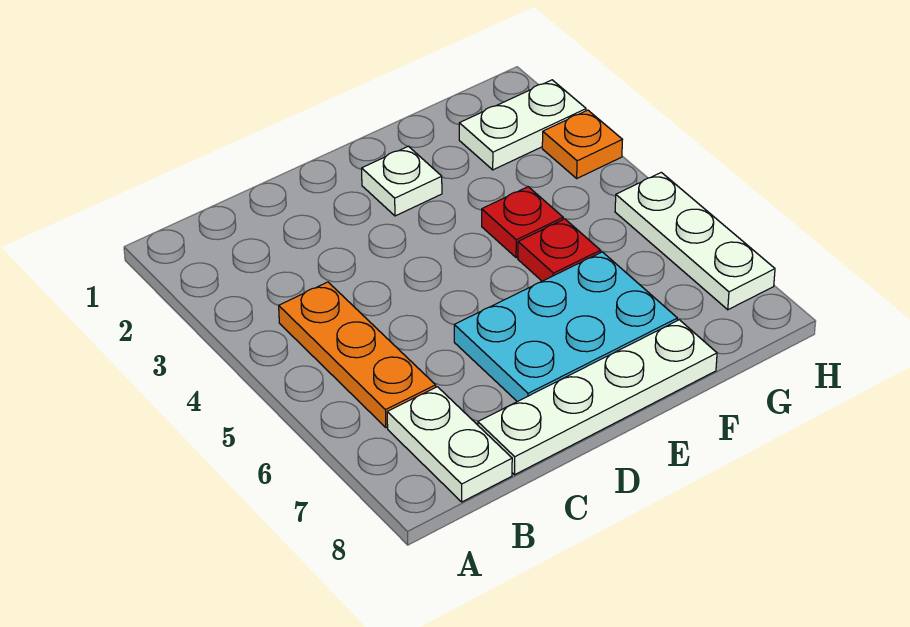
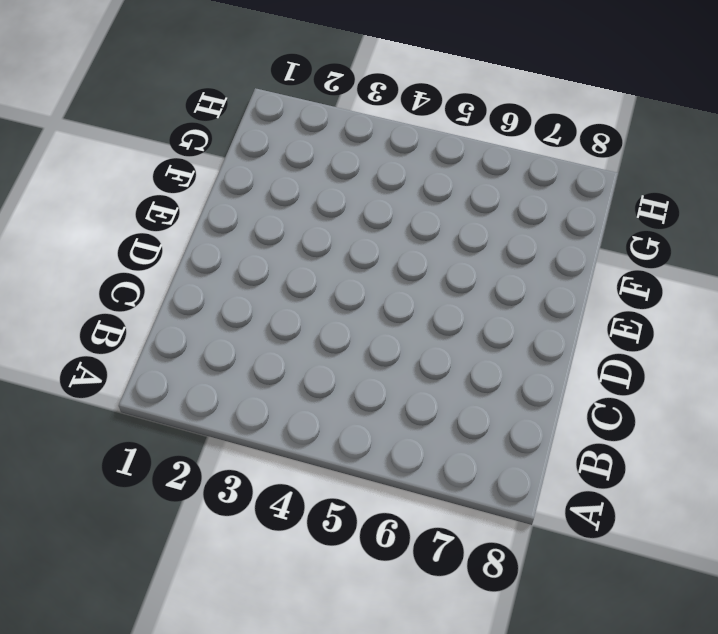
none -> orange 1x3 plate [279,282,436,427]
none -> white 1x2 plate [387,387,512,502]

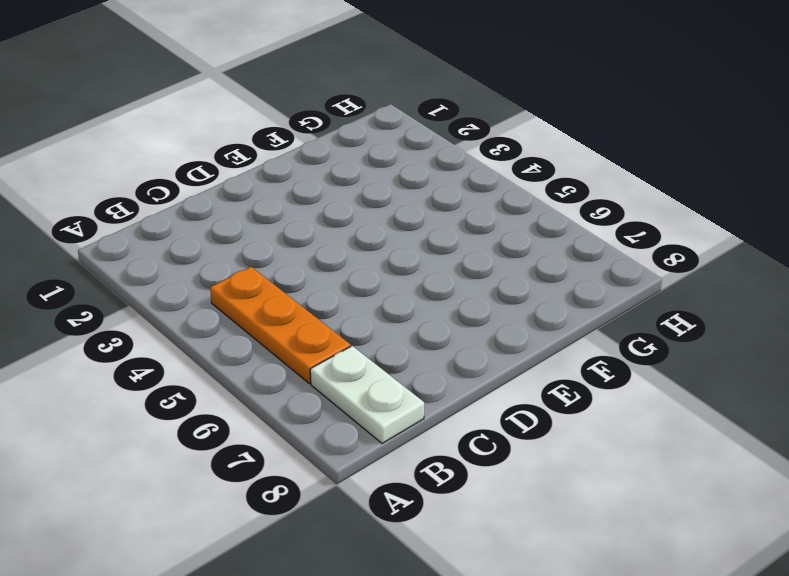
none -> white 1x4 plate [478,320,717,475]
none -> cyan 2x3 plate [454,252,677,402]

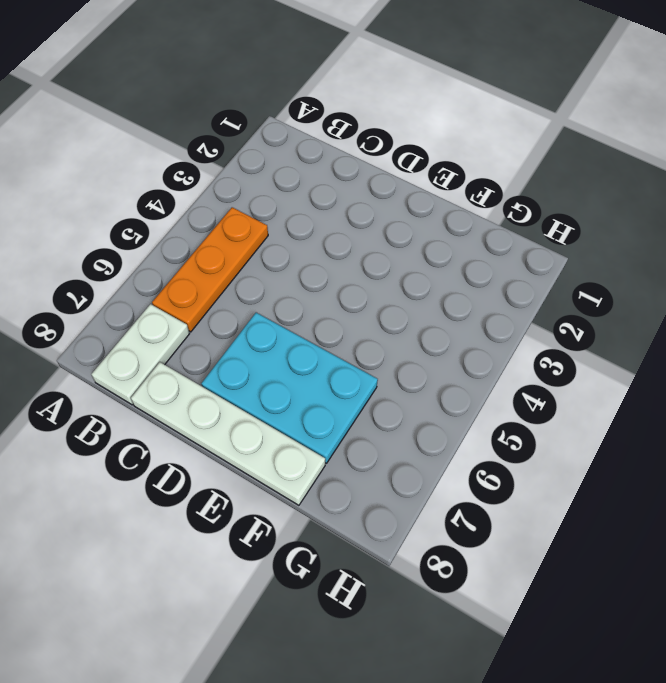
none -> white 1x1 plate [362,146,442,216]
none -> red 1x1 plate [482,187,563,258]

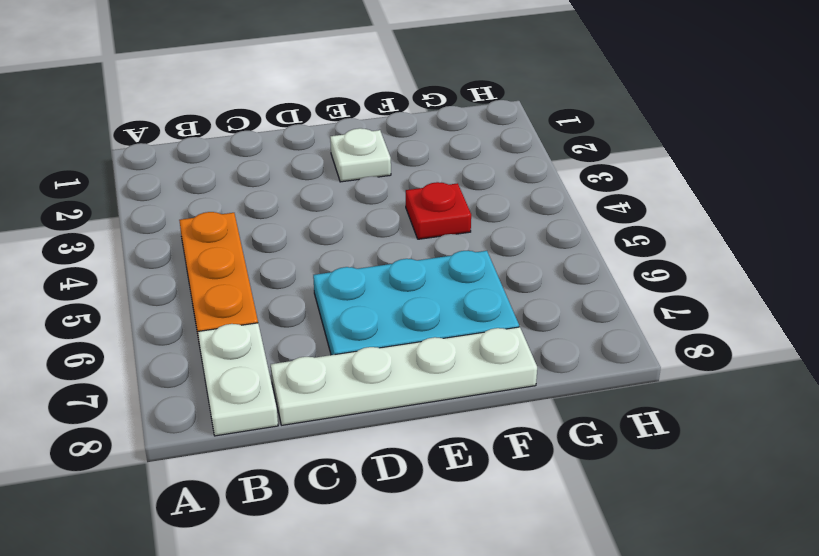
none -> red 1x1 plate [518,219,601,281]
none -> white 1x2 plate [459,80,586,170]

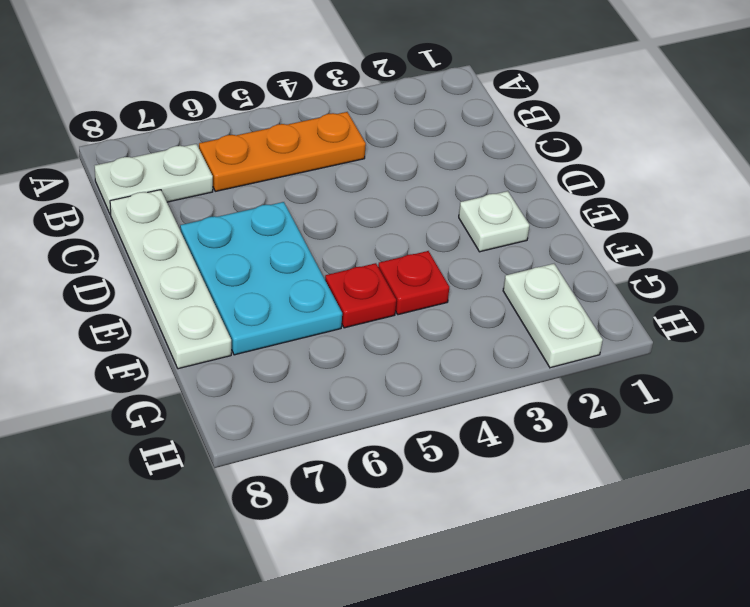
none -> orange 1x1 plate [542,110,622,178]
none -> white 1x3 plate [615,172,775,310]

